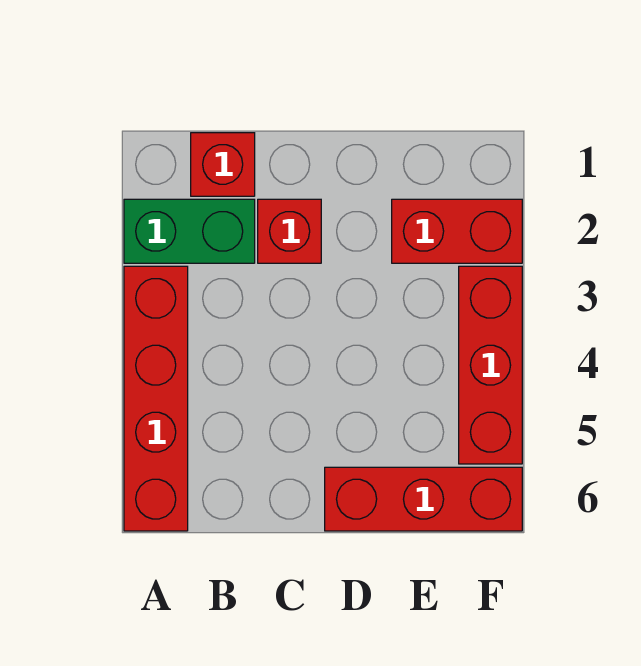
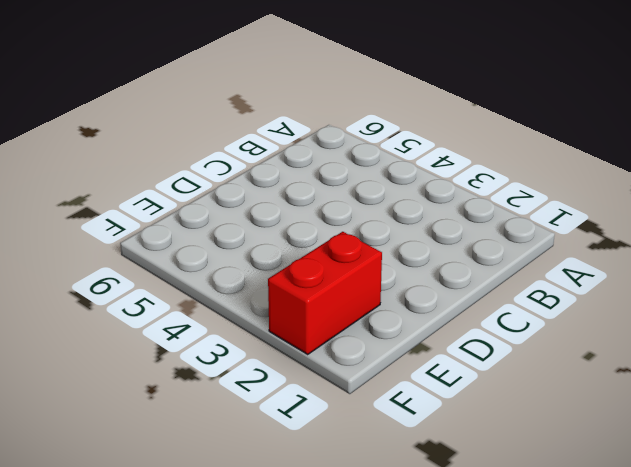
none -> green 1x2 brick [124,199,255,263]
none -> red 1x4 brick [124,266,188,531]

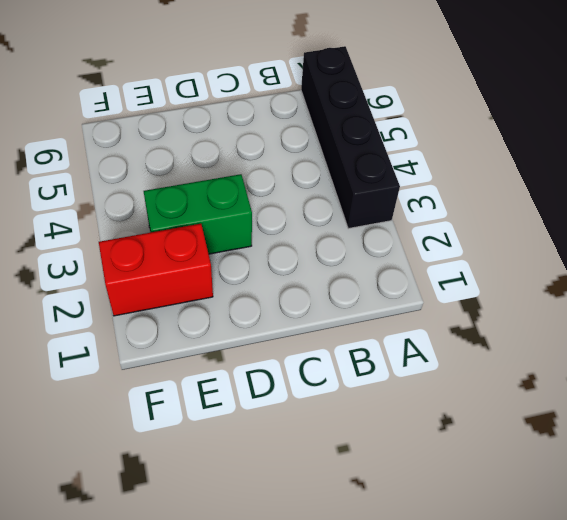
black 1x4 brick [301,46,400,229] -> red 1x4 brick [124,266,188,531]
green 1x2 brick [144,174,252,254] -> green 1x2 brick moved to [124,199,255,263]
none -> red 1x1 brick [191,133,255,196]
none -> red 1x1 brick [258,199,321,263]

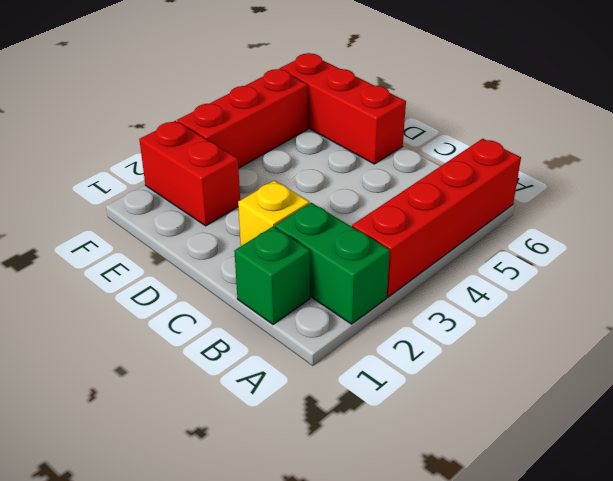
green 1x1 brick [234,227,310,324] -> red 1x1 brick [191,133,255,196]
yellow 1x1 brick [238,181,310,246] -> red 1x1 brick [258,199,321,263]

